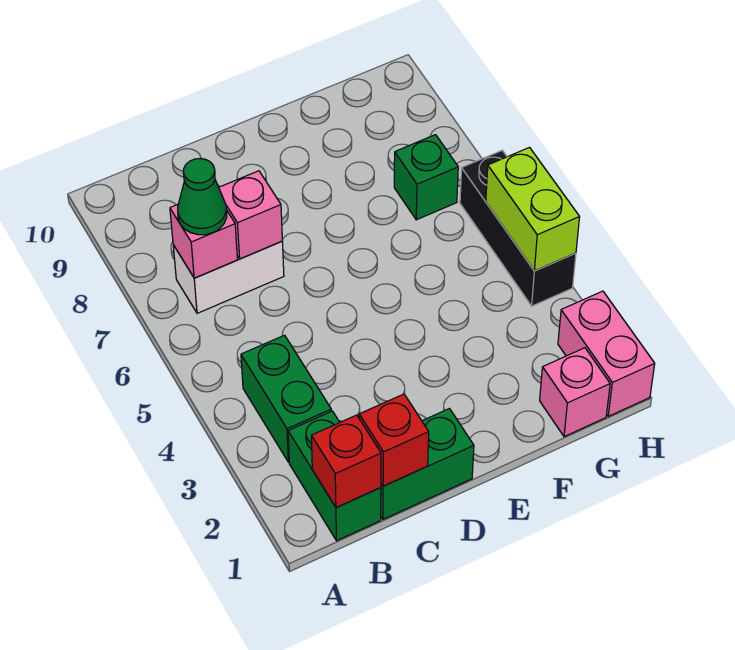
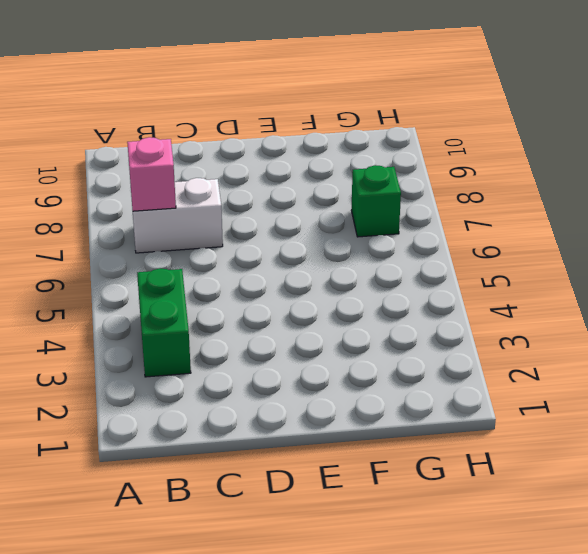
none -> green 1x2 brick [288,411,381,541]
none -> green 1x2 brick [381,409,474,519]
none -> pink 1x1 brick [540,348,610,437]

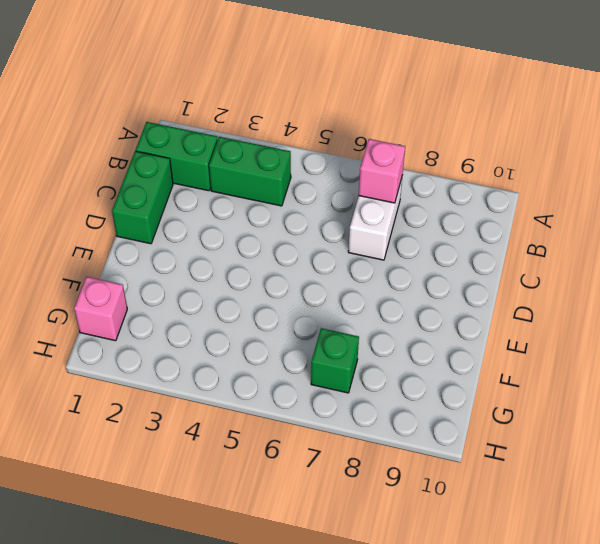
none -> pink 1x2 brick [558,291,655,416]
none -> black 1x3 brick [460,151,576,306]
none -> red 1x1 brick [311,415,381,508]

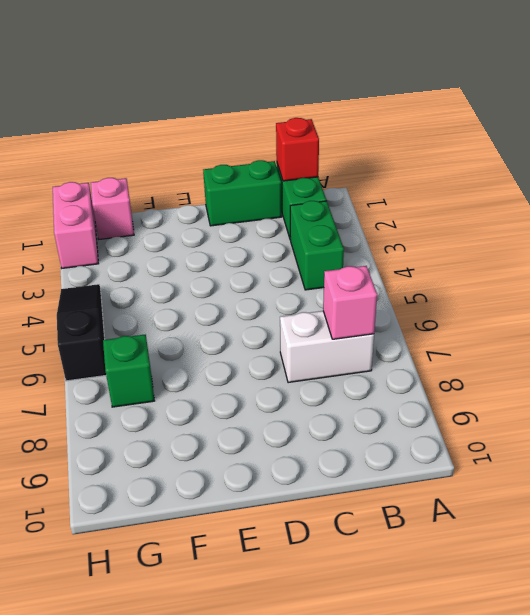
black 1x3 slope [57,284,106,381] -> black 1x3 brick [460,151,576,306]
none -> red 1x1 brick [359,394,429,486]
none -> pink 1x1 brick [219,171,282,259]
none -> lime 1x2 brick [486,148,580,271]

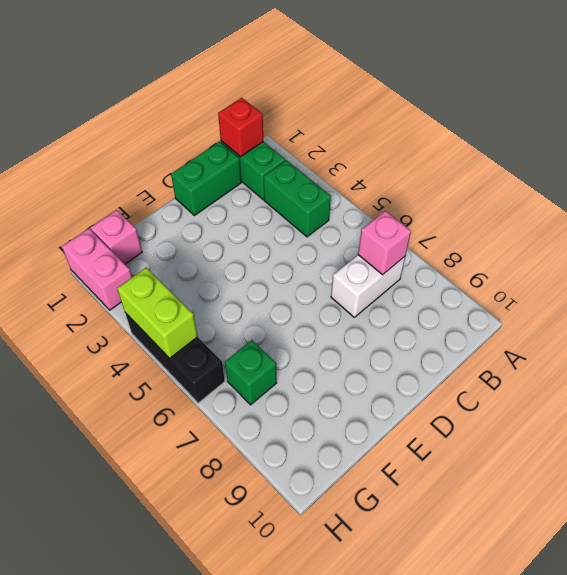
none -> red 1x1 brick [359,394,429,486]
none -> pink 1x1 brick [219,171,282,259]
none -> green 1x1 cone [178,159,227,235]

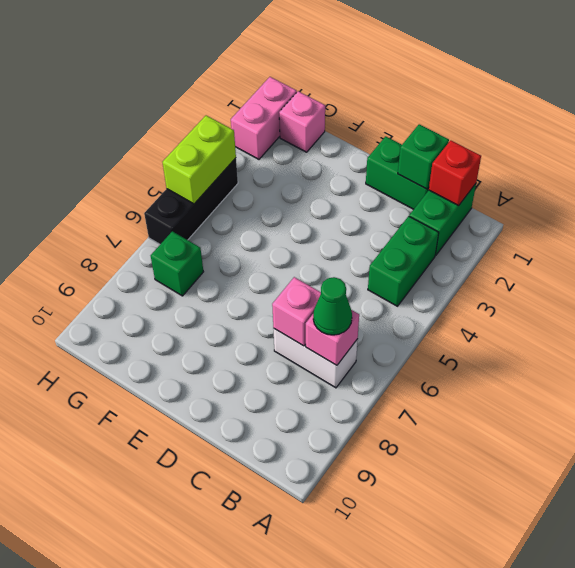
green 1x1 brick [398,124,449,189] -> red 1x1 brick [359,394,429,486]

